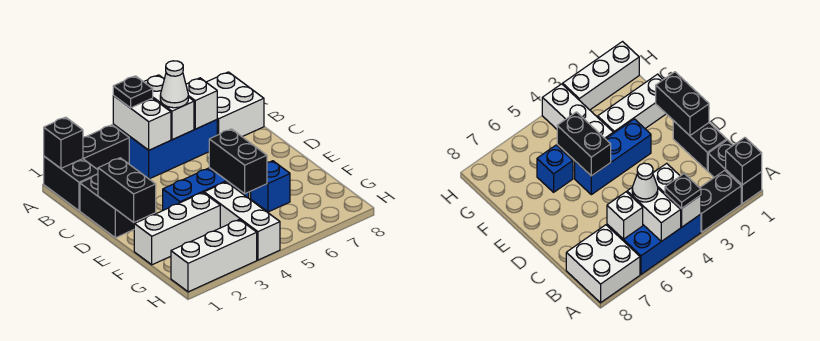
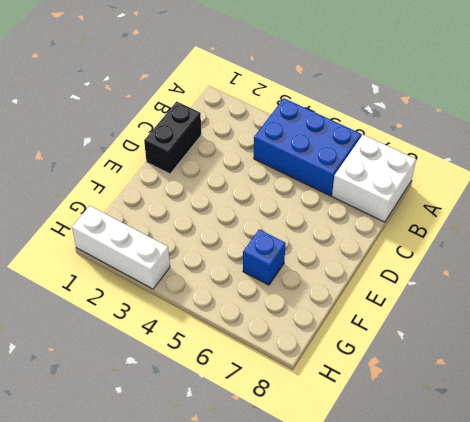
none -> black 1x2 brick [44,156,98,211]
none -> black 1x2 brick [83,125,129,170]
none -> blue 1x3 brick [163,168,249,210]

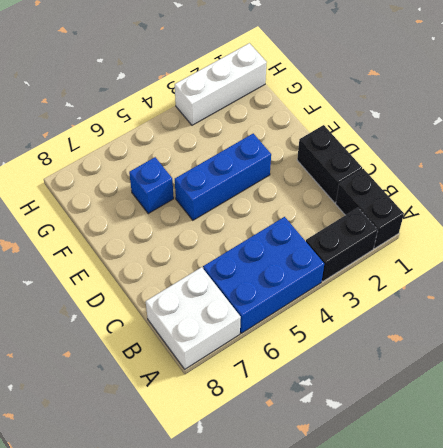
none -> white 1x3 brick [134,193,220,265]
none -> white 1x3 brick [204,182,280,260]
none -> black 1x1 brick [44,117,83,168]

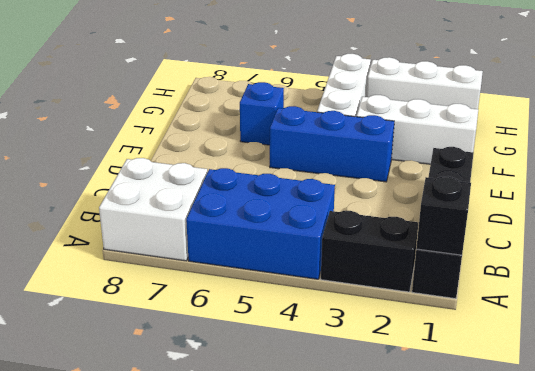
none -> white 1x2 brick [113,96,171,150]
none -> white 1x2 brick [144,75,194,140]
none -> white 1x1 brick [186,78,217,129]

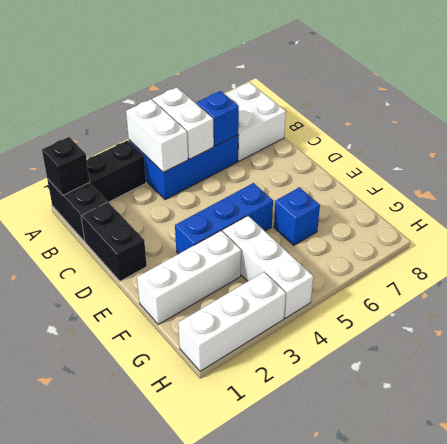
blue 1x1 brick [197,91,239,146] -> white 1x1 brick [186,78,217,129]
none -> black 1x2 brick [98,158,156,222]
none -> black 1x2 brick [209,129,267,194]
none -> black 1x1 plate [113,76,153,108]

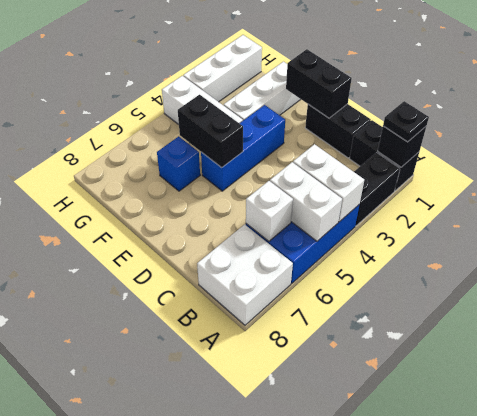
black 1x1 plate [383,101,429,142] -> black 1x1 plate moved to [113,76,153,108]
none -> white 1x1 cone [160,61,188,108]

